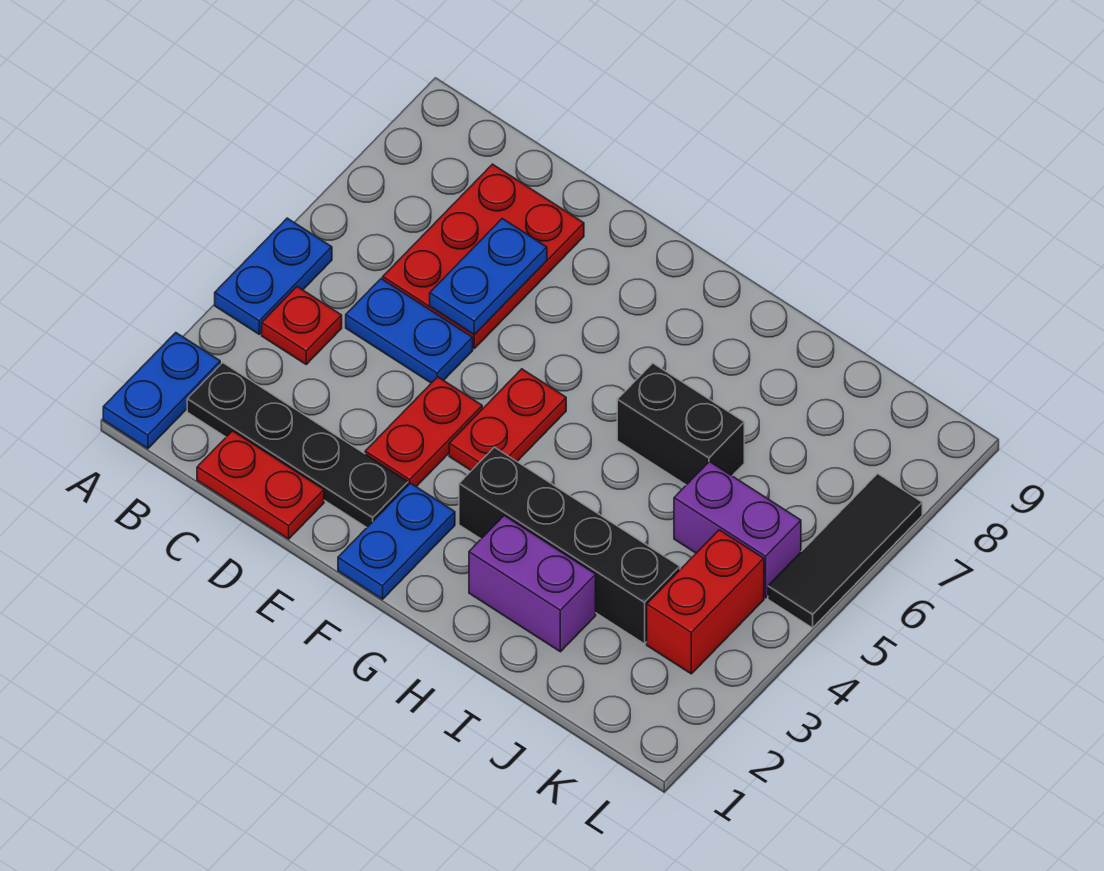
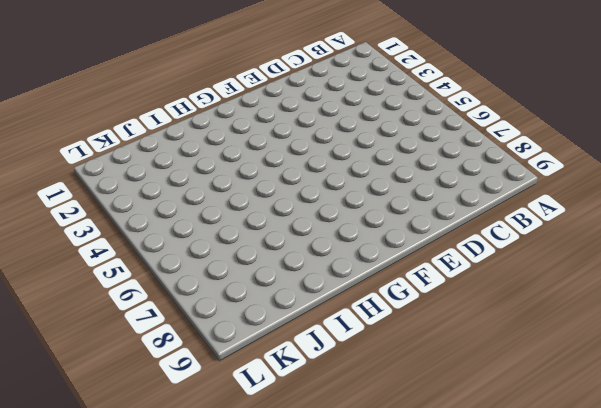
none -> blue 1x2 plate [103,333,220,449]
none -> blue 1x2 plate [215,218,332,334]
none -> black 1x4 plate [187,363,408,527]

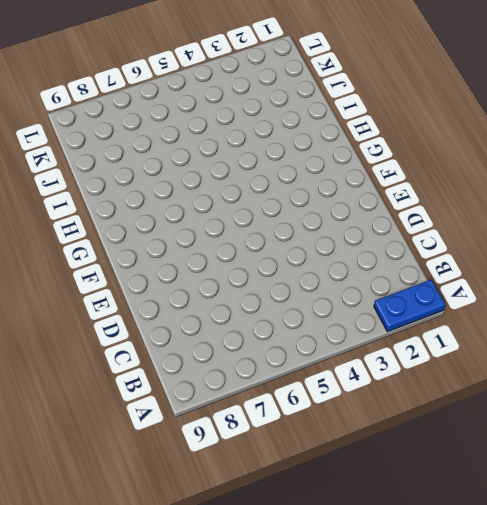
none -> blue 1x2 plate [215,218,332,334]
none -> black 1x4 plate [187,363,408,527]
none -> red 1x1 plate [262,287,342,364]

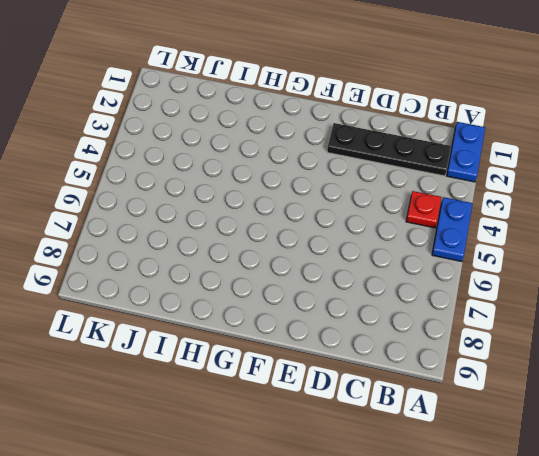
none -> red 1x2 plate [197,431,324,539]
none -> blue 1x2 plate [346,279,473,383]
none -> red 2x3 plate [383,164,584,348]

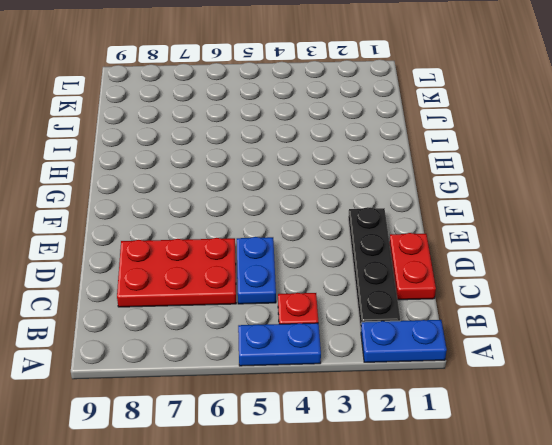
none -> red 1x2 plate [365,377,482,487]
none -> blue 1x2 plate [338,483,455,599]
none -> red 1x2 plate [449,369,566,471]

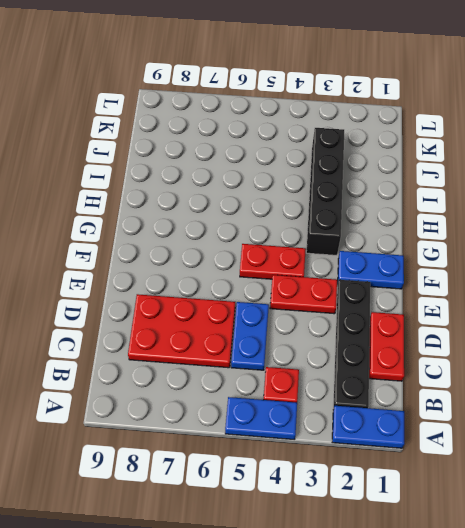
none -> purple 1x2 brick [469,516,596,652]
none -> black 1x2 brick [617,363,744,485]
none -> purple 1x2 brick [674,462,801,598]

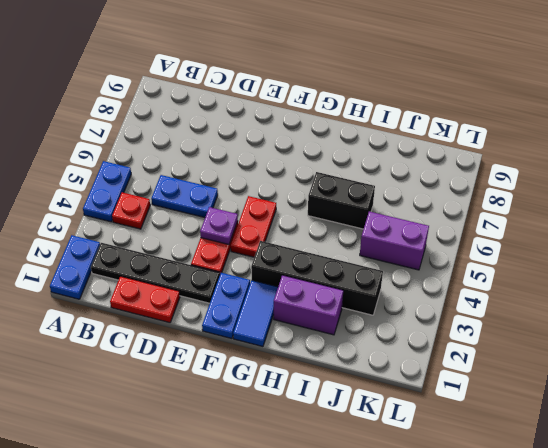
purple 1x1 plate [200,207,238,245] -> none
blue 1x2 tile [233,280,278,347] -> none
none -> red 2x3 plate [383,164,584,348]
none -> red 1x2 brick [647,530,764,674]
none -> black 1x3 tile [768,474,922,628]

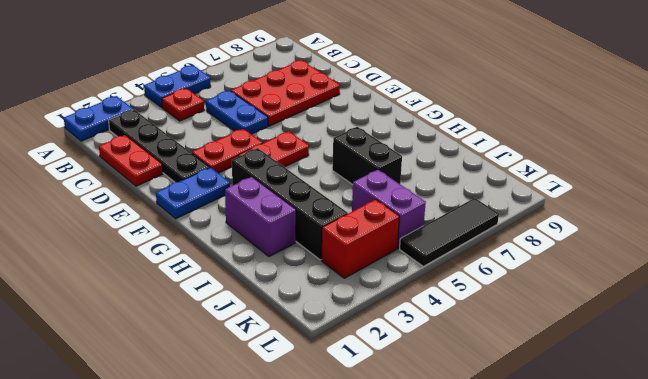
none -> blue 1x2 plate [430,219,547,334]

